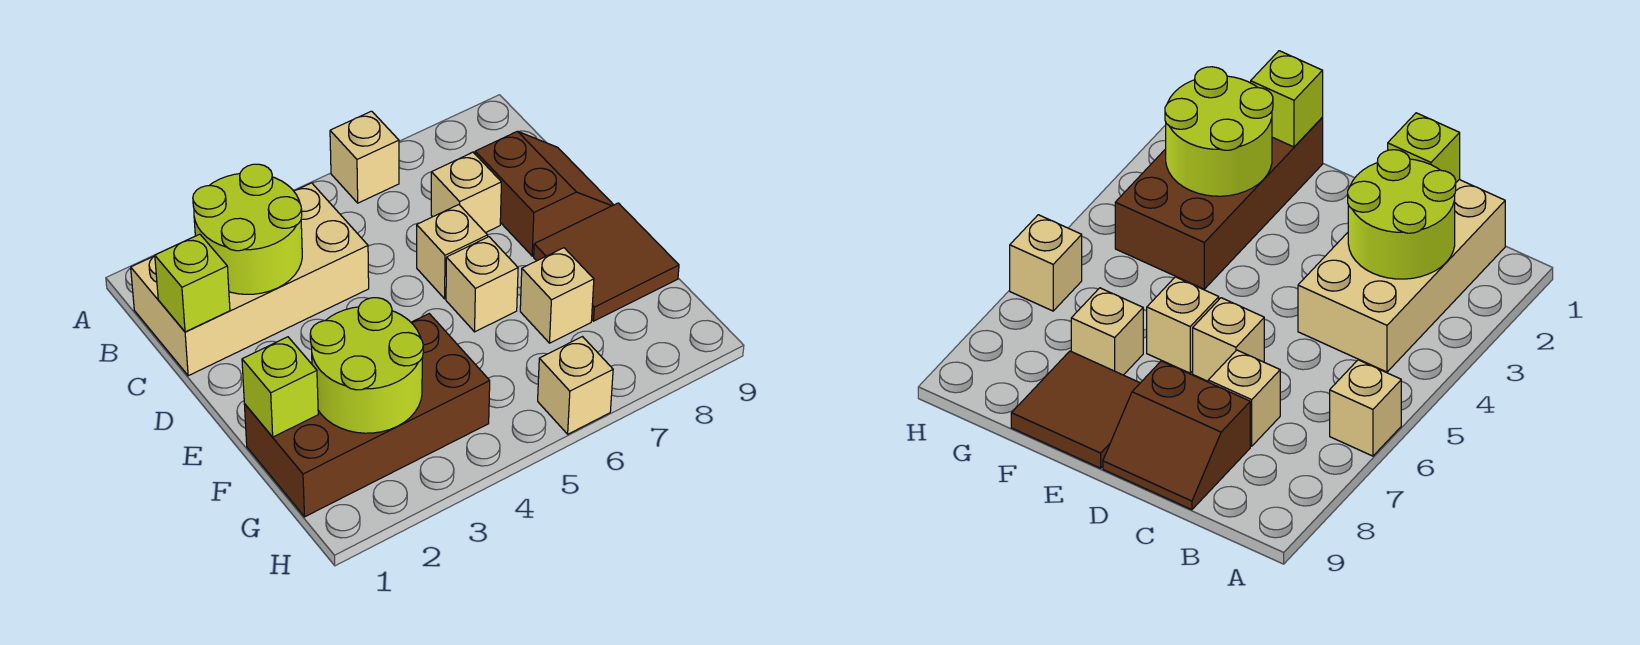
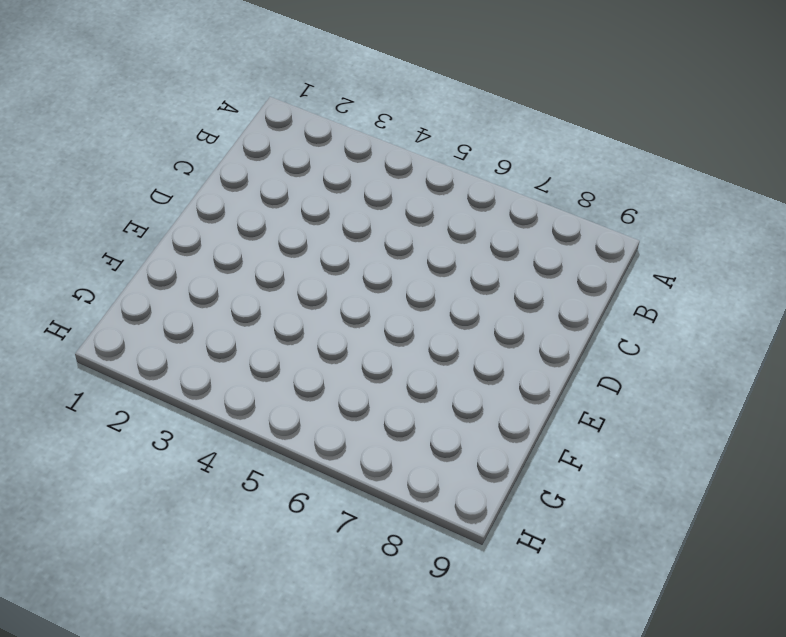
none -> tan 1x1 brick [330,111,399,203]
none -> tan 2x4 brick [131,183,369,376]
none -> tan 1x1 brick [431,152,501,233]

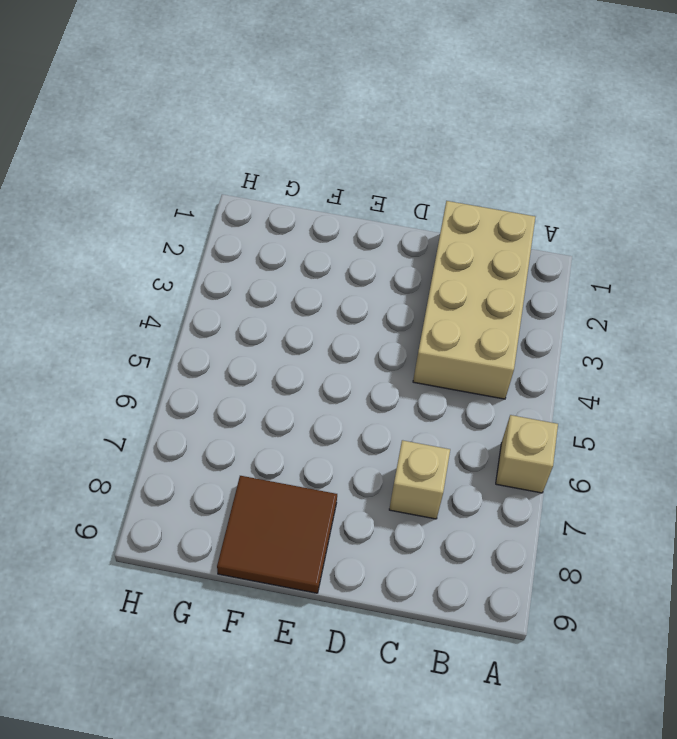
none -> brown 2x2 slope [475,131,613,256]
none -> tan 1x1 brick [417,205,488,299]
none -> tan 1x1 brick [446,237,518,332]

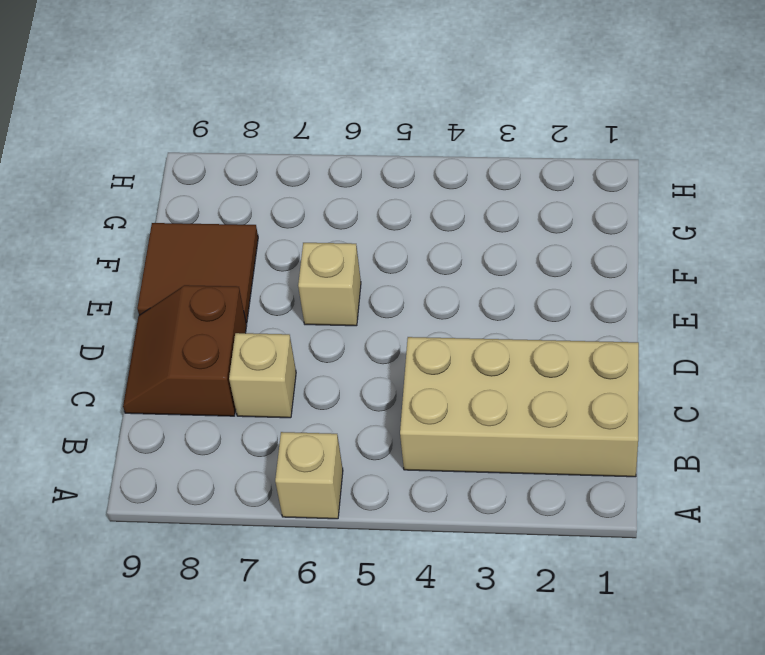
none -> tan 1x1 brick [417,205,488,299]
none -> brown 2x4 brick [244,314,490,517]
none -> tan 1x1 brick [520,248,594,343]

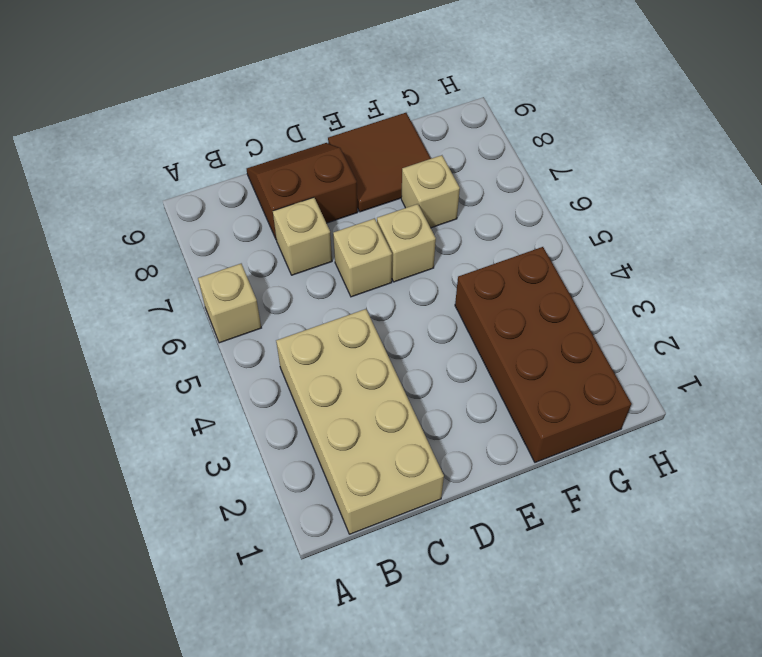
none -> tan 1x1 brick [538,337,613,434]
none -> lime 2x2 round brick [193,164,302,294]
none -> lime 1x1 brick [155,234,230,332]

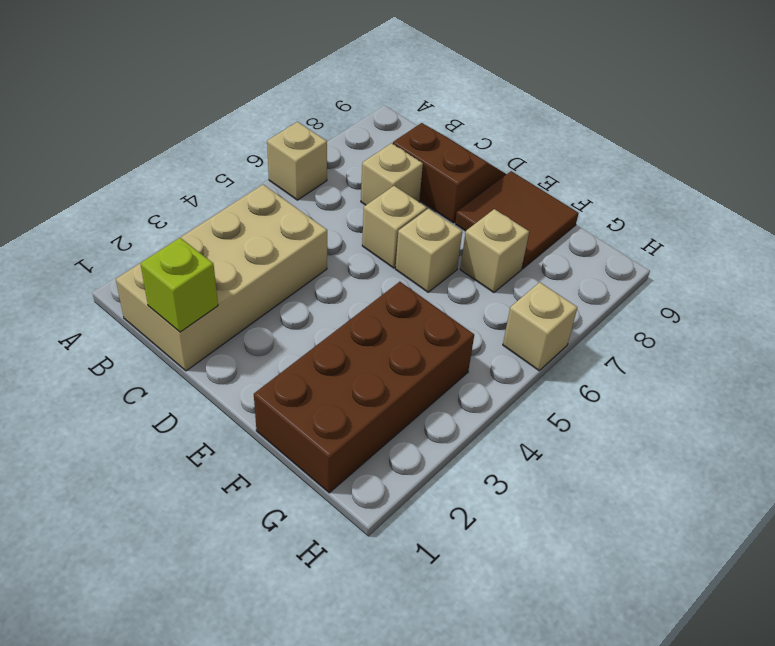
none -> lime 2x2 round brick [193,164,302,294]
none -> lime 1x1 brick [242,337,318,437]
none -> lime 2x2 round brick [310,298,423,433]

